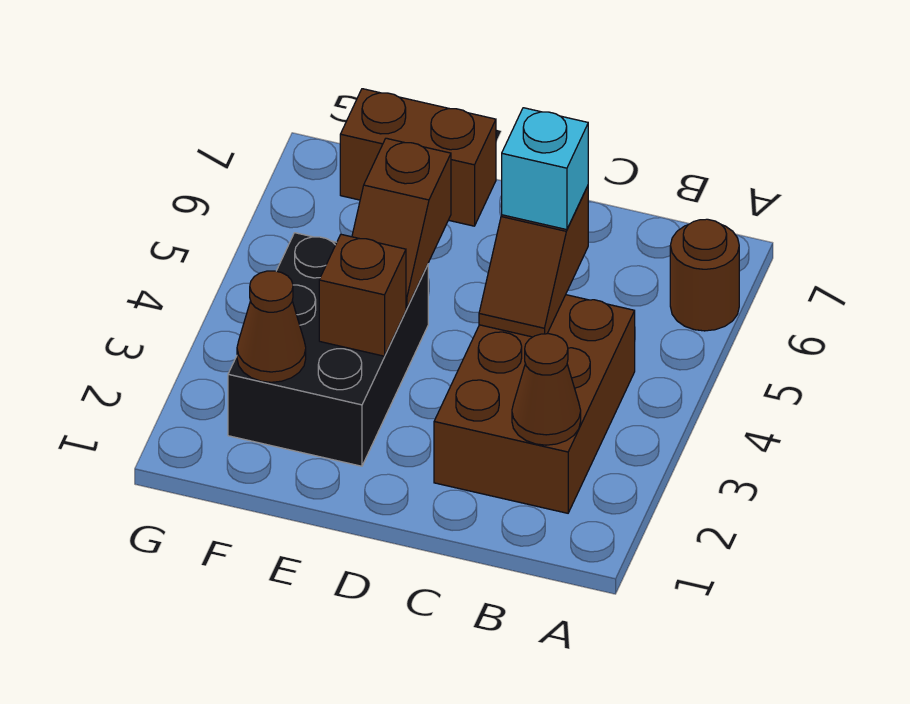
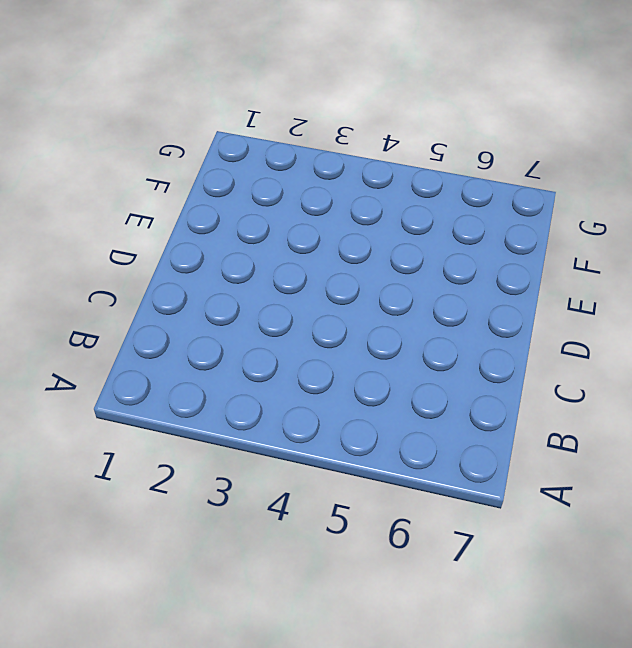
none -> brown 1x1 round brick [670,219,739,331]
none -> brown 2x3 brick [434,295,635,513]

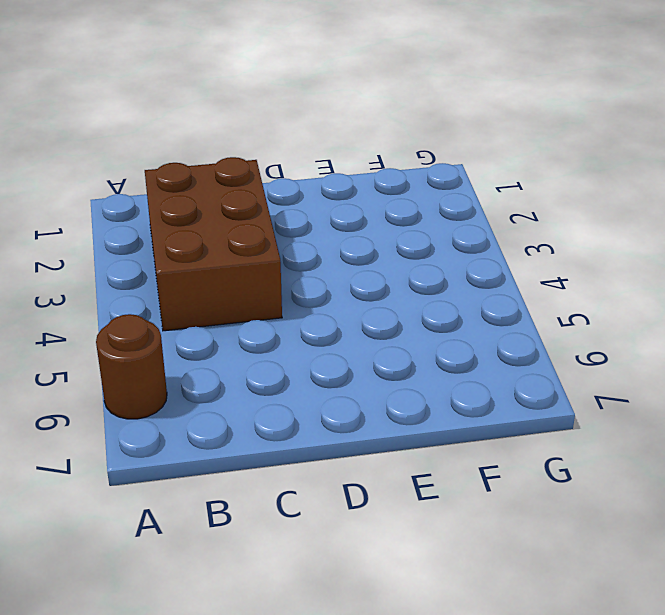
none -> black 2x3 brick [228,233,428,466]
none -> brown 1x2 brick [340,89,496,226]

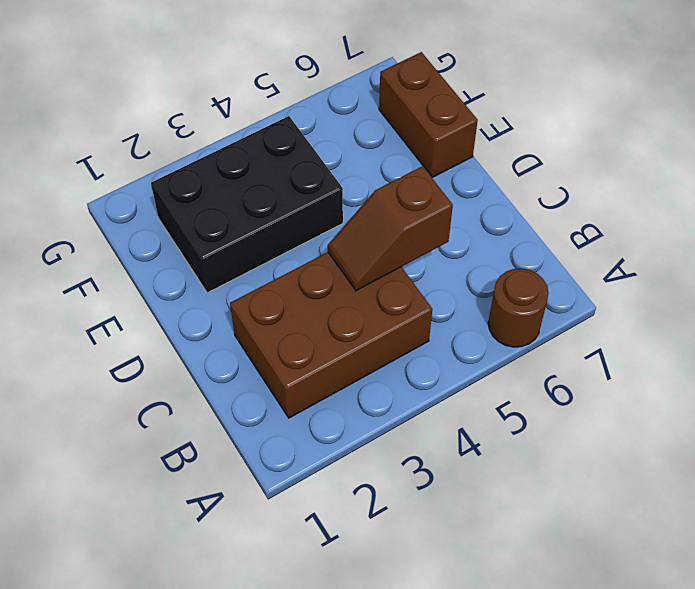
none -> brown 1x1 cone [512,334,581,445]
none -> brown 1x1 brick [319,234,406,356]

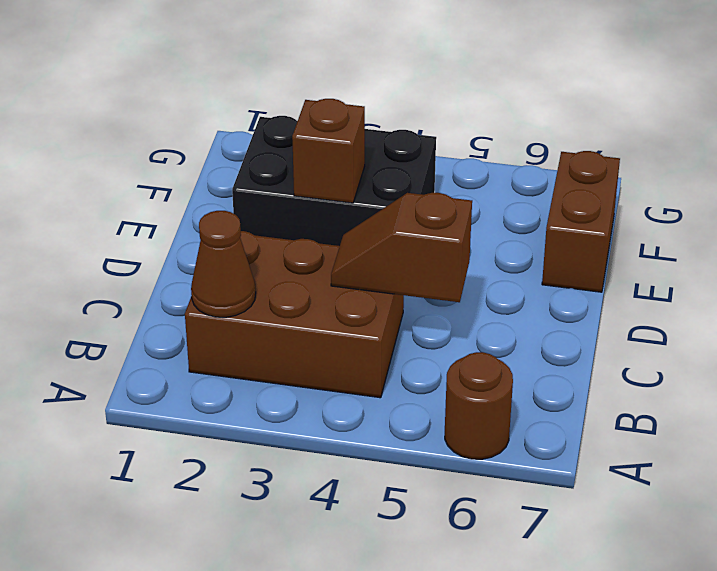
none -> brown 1x2 slope [352,138,451,308]
none -> brown 1x1 cone [237,271,306,382]

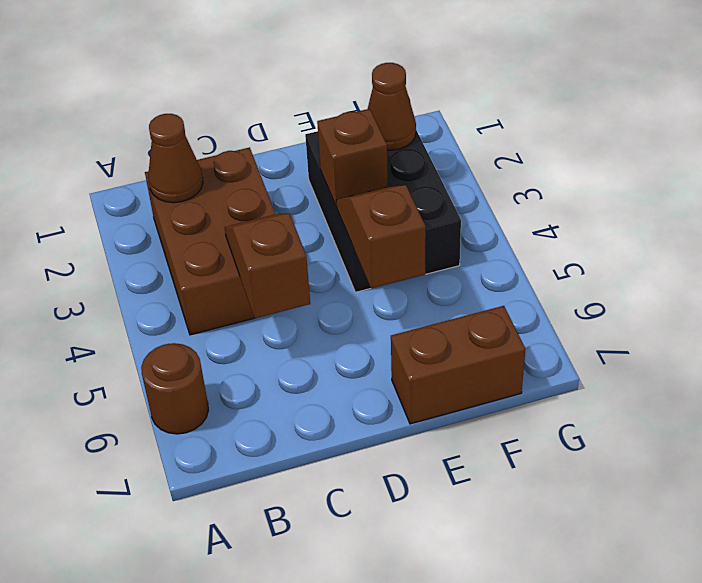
none -> cyan 1x1 brick [502,108,588,230]

